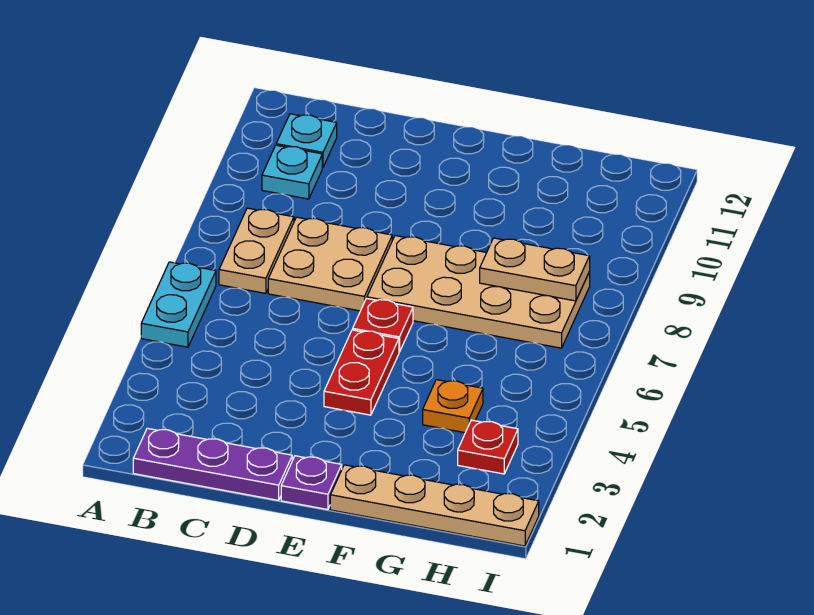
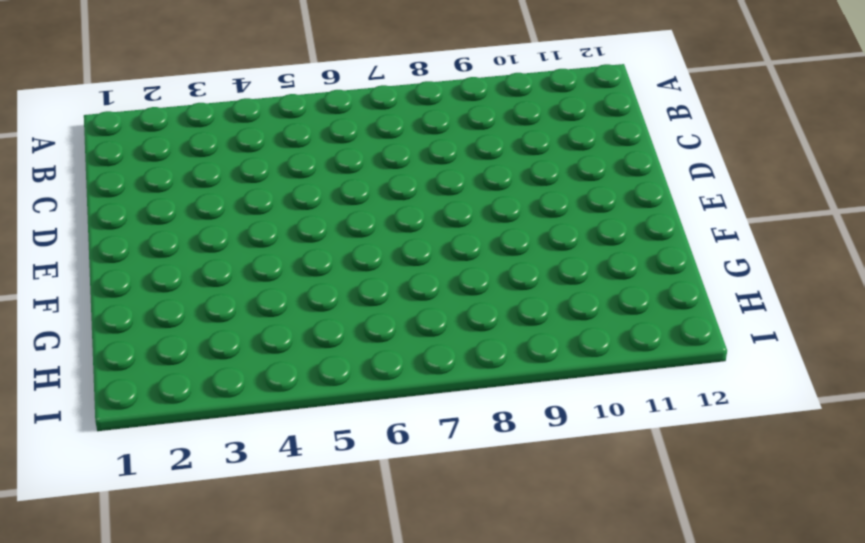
none -> cyan 1x2 plate [141,262,216,347]
none -> purple 1x3 plate [133,428,292,500]
none -> tan 1x2 plate [219,208,294,293]

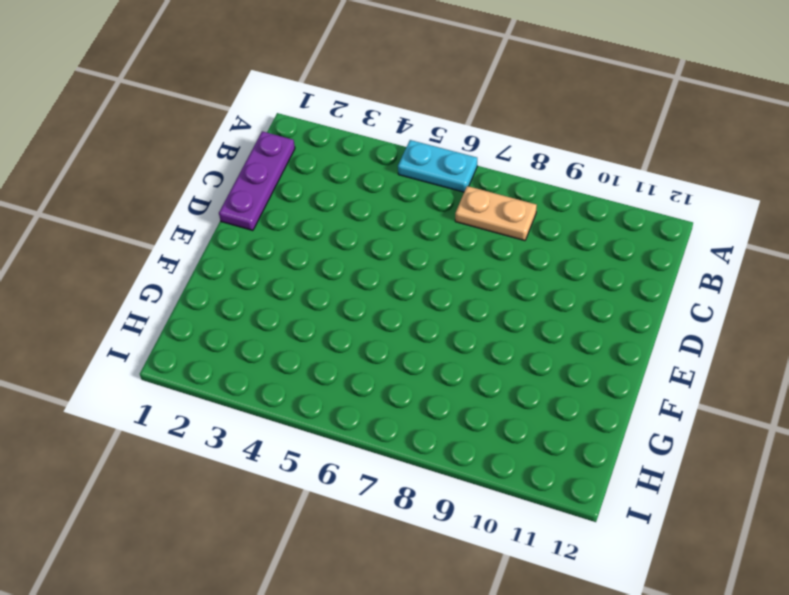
none -> cyan 1x1 plate [262,145,322,199]
none -> cyan 1x1 plate [276,114,337,168]
none -> tan 2x2 plate [268,217,392,311]

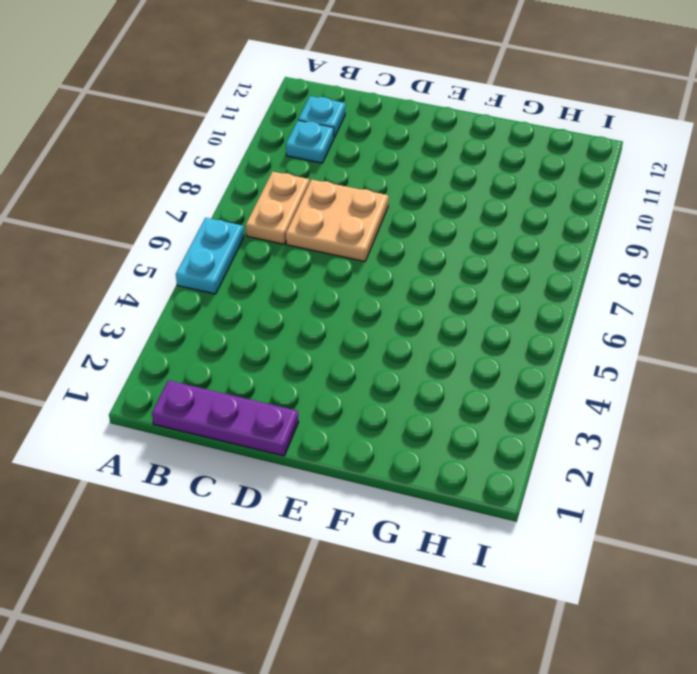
none -> purple 1x1 plate [281,456,342,510]
none -> red 1x2 plate [324,330,399,415]
none -> red 1x1 plate [353,299,413,352]

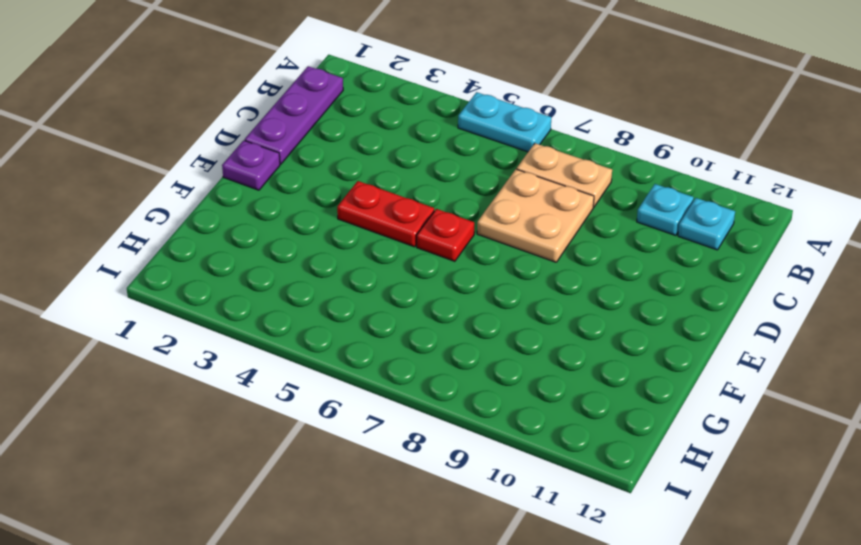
none -> tan 2x4 plate [367,236,590,348]
none -> tan 1x4 plate [330,465,539,546]
none -> orange 1x1 plate [423,380,483,433]

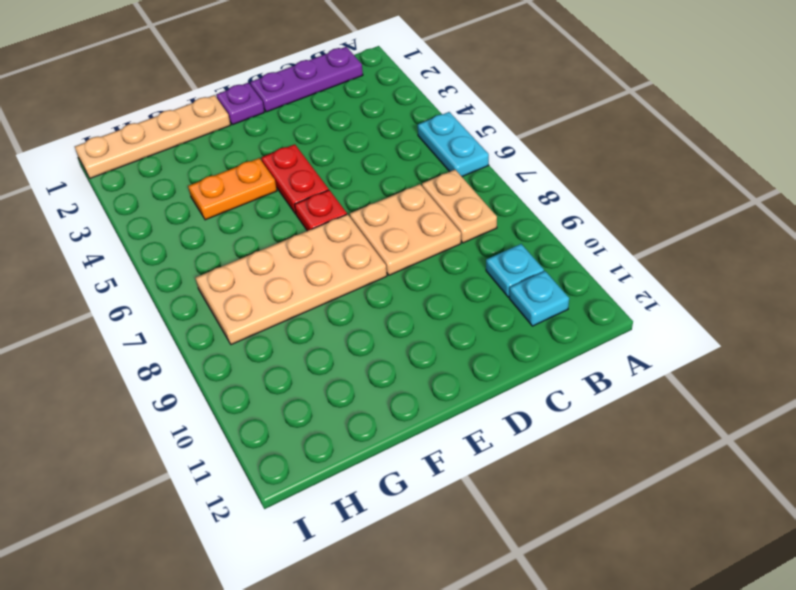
orange 1x2 plate [188,158,277,220] -> orange 1x1 plate [423,380,483,433]
none -> red 1x1 plate [458,420,518,474]
none -> tan 1x2 plate [480,238,590,301]

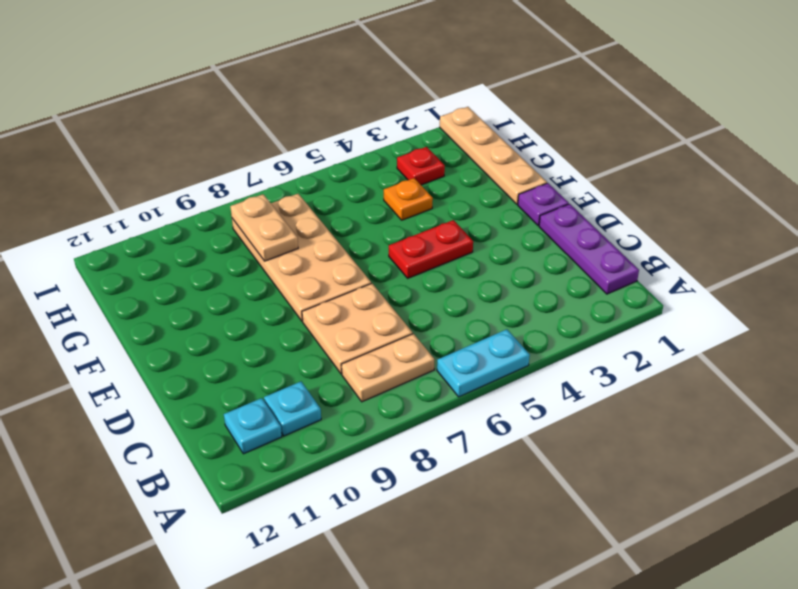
none -> red 1x1 plate [353,299,413,352]

